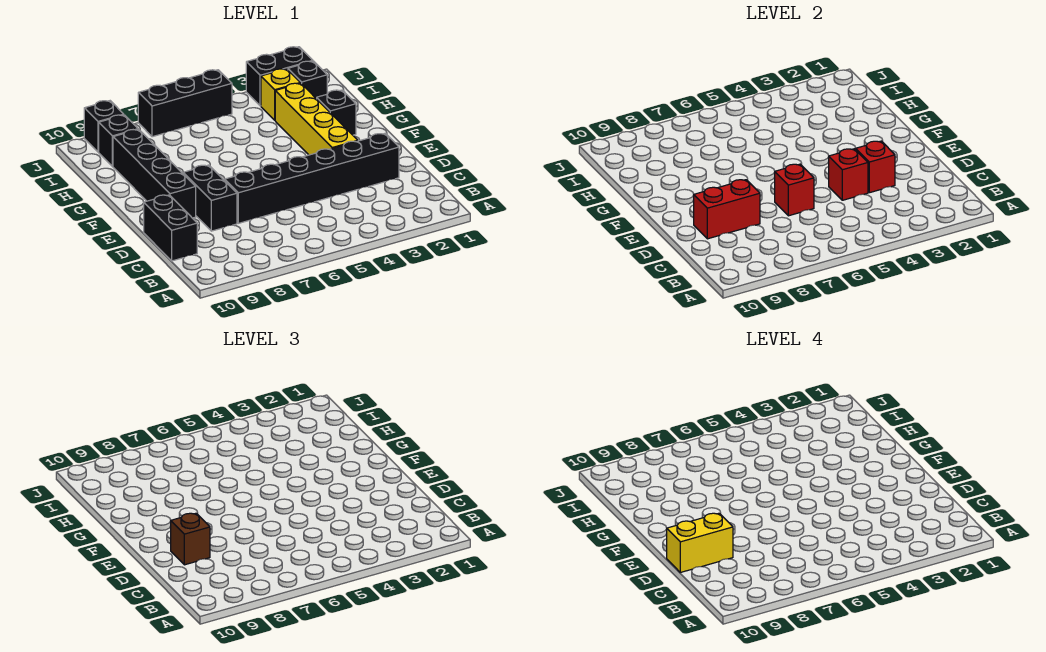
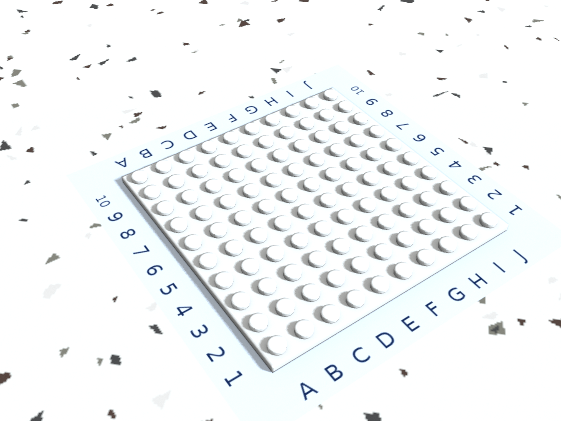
none -> black 1x2 brick [144,195,197,261]
none -> black 1x6 brick [224,133,399,223]
none -> black 1x2 brick [183,165,237,231]

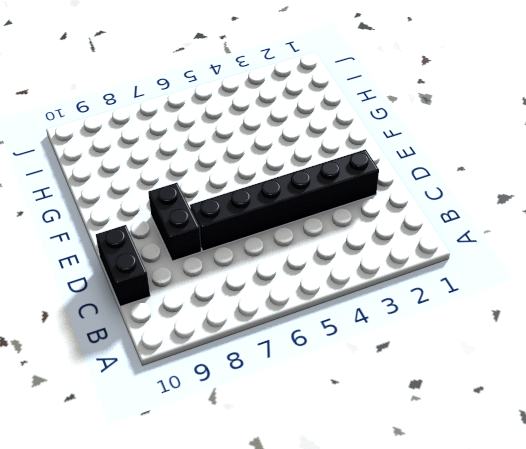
none -> yellow 1x4 brick [275,83,358,155]
none -> black 1x4 brick [113,129,196,218]
none -> black 1x1 brick [317,90,356,135]

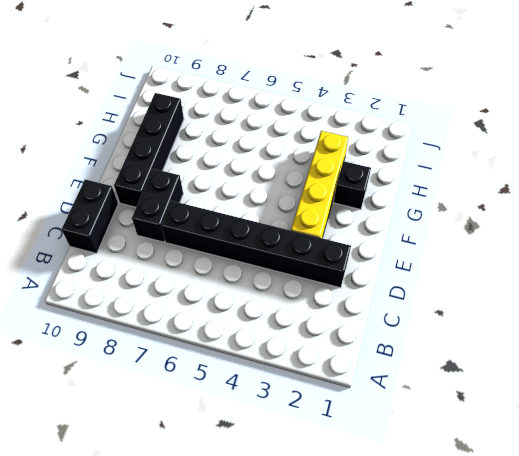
none -> black 1x1 brick [288,61,327,99]
none -> yellow 1x1 brick [261,69,300,120]
none -> black 1x1 brick [99,115,138,167]

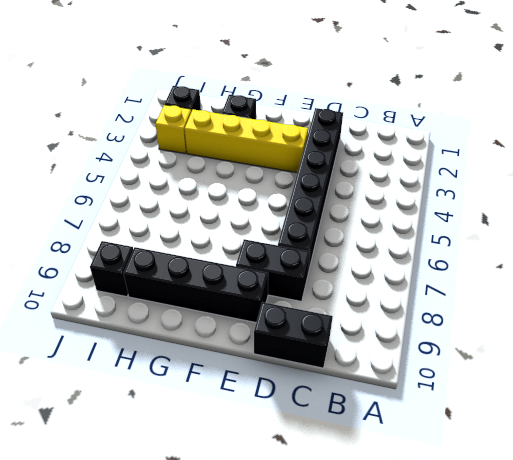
none -> black 1x2 brick [246,47,313,106]
none -> black 1x3 brick [138,70,232,137]
none -> black 1x1 brick [84,101,124,152]

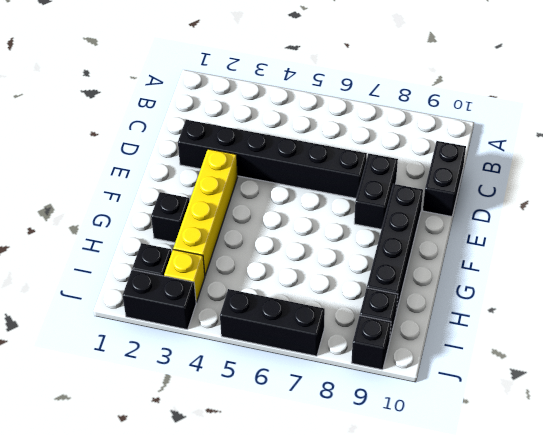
none -> red 1x1 brick [855,141,895,193]
none -> red 1x1 brick [829,149,868,200]
none -> red 1x1 brick [775,164,814,216]

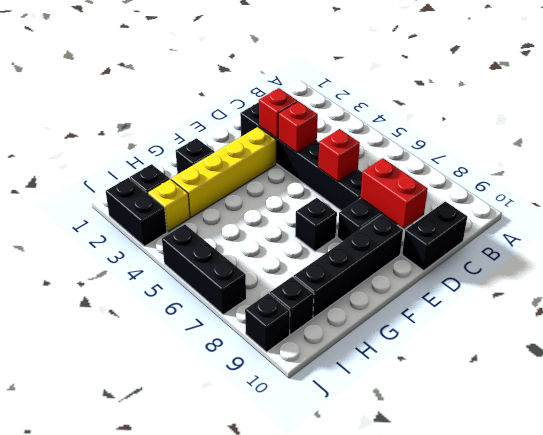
black 1x1 brick [295,198,337,252] -> none
none -> brown 1x1 brick [171,513,210,565]
none -> yellow 1x2 brick [667,513,733,572]

